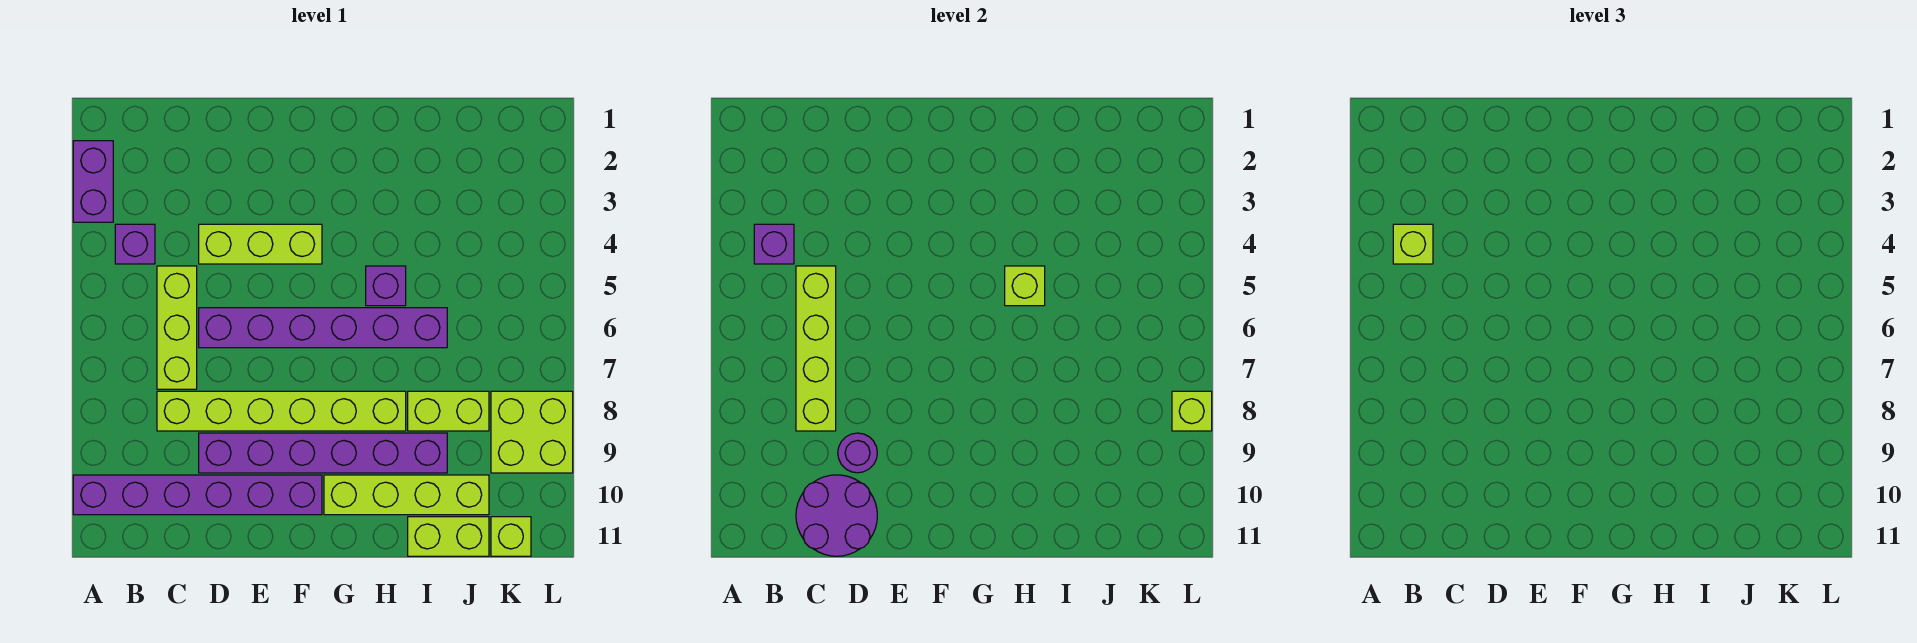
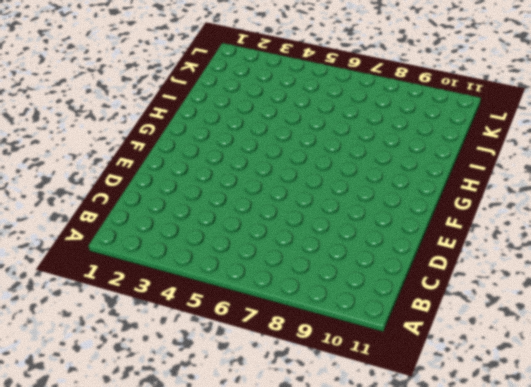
none -> purple 1x2 brick [73,141,113,222]
none -> purple 1x6 brick [73,475,322,515]
none -> purple 1x1 brick [115,224,155,264]

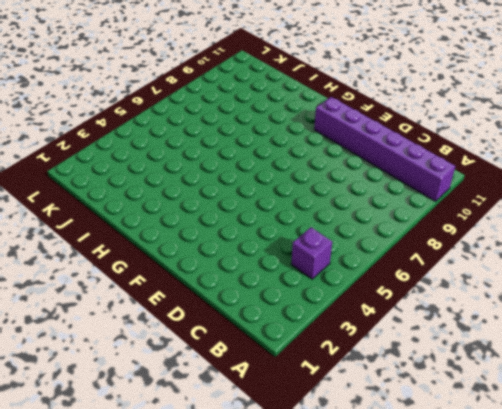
none -> purple 1x2 brick [73,141,113,222]
none -> lime 1x3 brick [157,266,197,389]
none -> lime 1x6 brick [157,391,406,431]

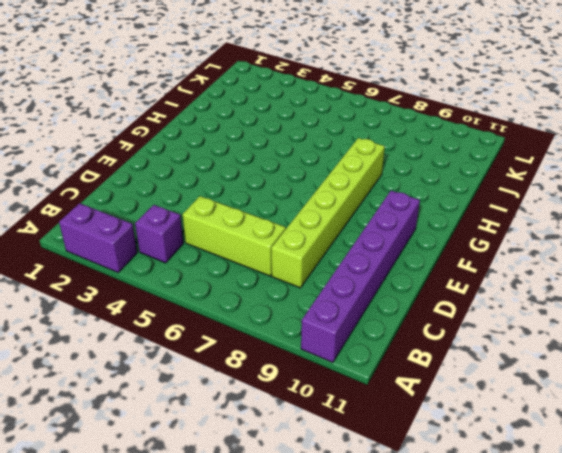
none -> lime 1x3 brick [199,224,322,264]
none -> purple 1x6 brick [199,308,447,348]
none -> purple 1x6 brick [199,433,447,473]

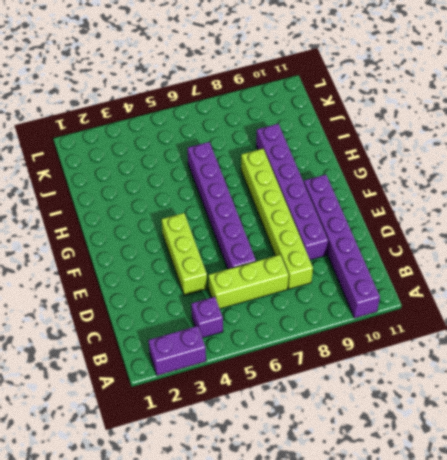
none -> lime 1x4 brick [324,475,489,515]
none -> purple 1x1 brick [366,266,406,306]
none -> lime 1x2 brick [408,391,489,431]

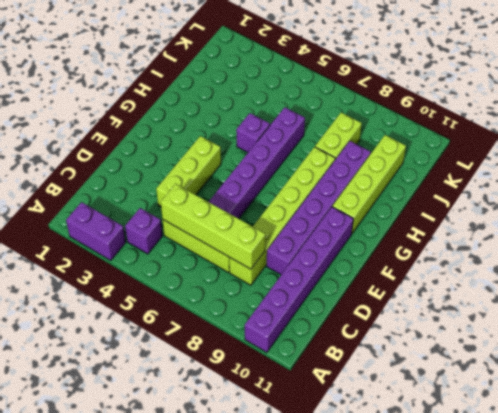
none -> lime 1x2 brick [408,517,489,556]
none -> lime 2x2 brick [491,391,573,473]
none -> lime 1x1 brick [491,517,531,556]

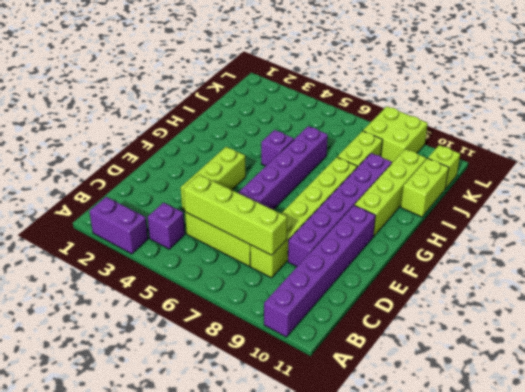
none -> purple 1x1 brick [754,224,794,264]
none -> purple 2x2 round brick [796,475,877,556]
none -> purple 1x1 round brick [838,433,877,473]

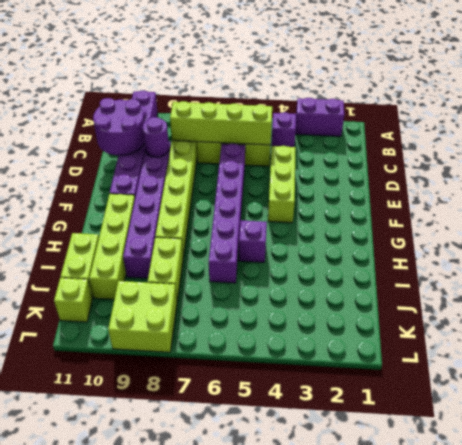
none -> purple 1x1 brick [754,224,794,264]
none -> lime 1x1 brick [1005,266,1045,306]
none -> lime 1x1 brick [1172,391,1212,431]

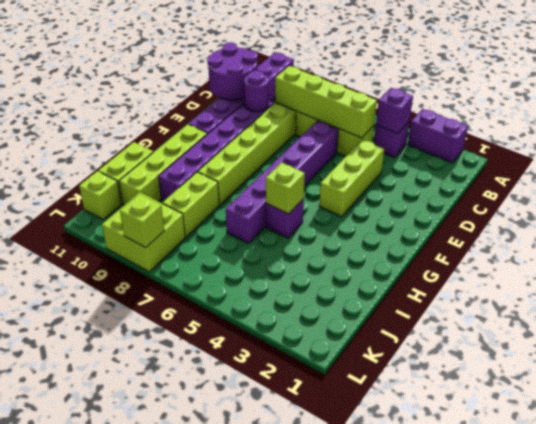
none -> lime 1x1 brick [1393,224,1433,264]

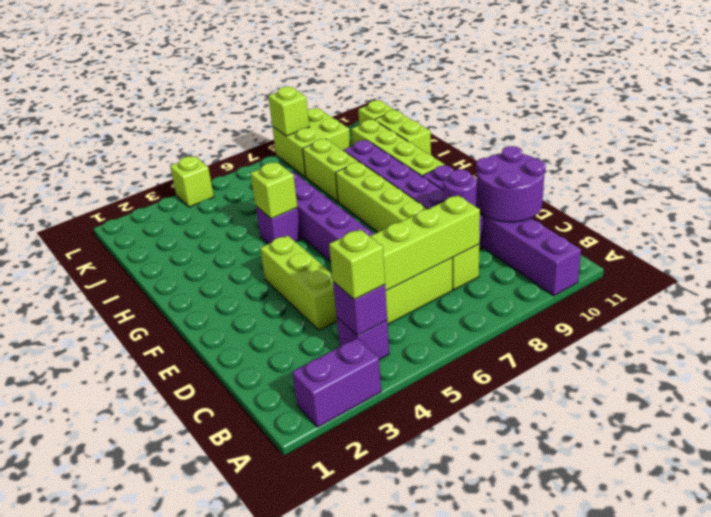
lime 1x1 brick [170,156,214,207] -> none

